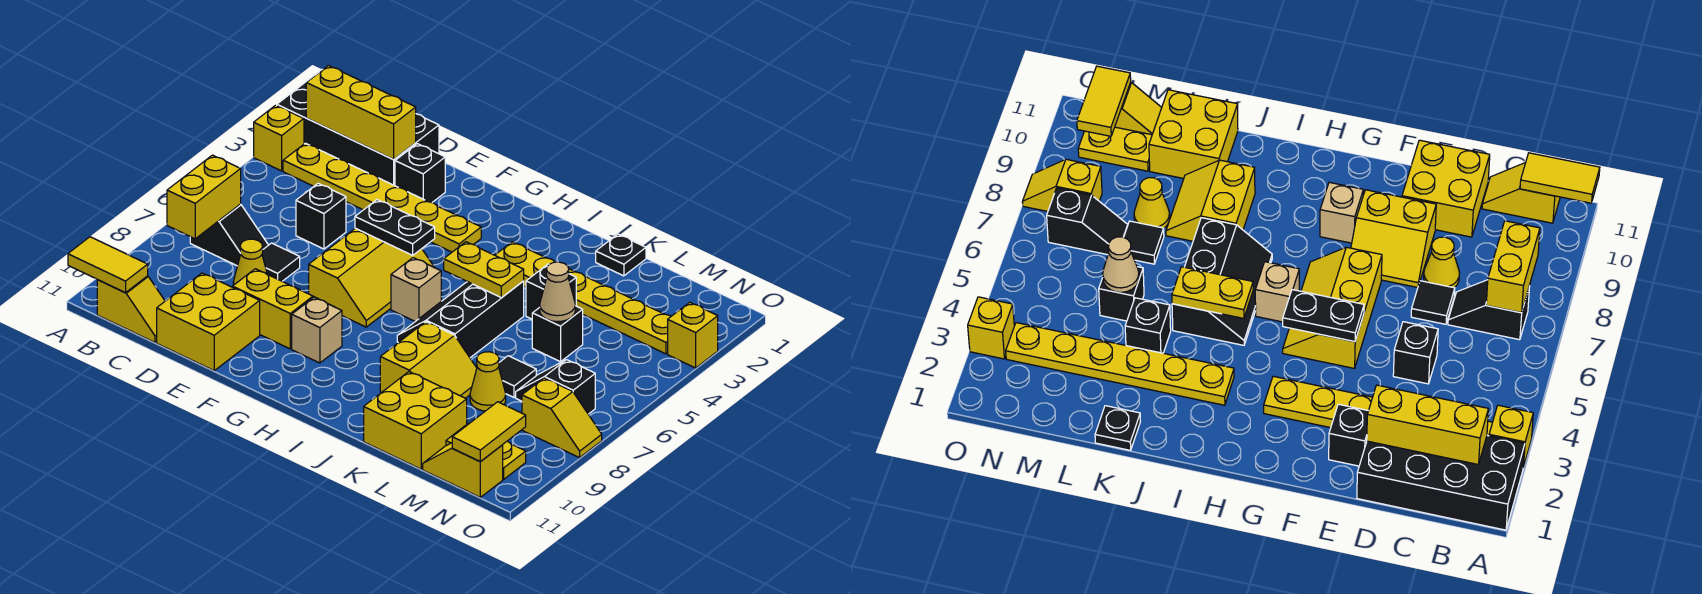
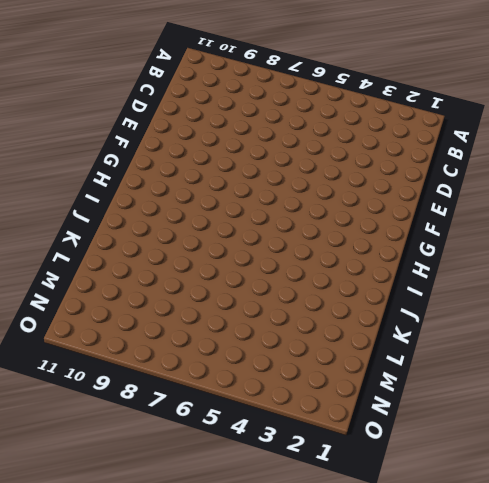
none -> black 2x4 brick [277,69,439,186]
none -> yellow 1x1 brick [254,105,304,171]
none -> yellow 1x6 plate [283,143,481,252]
none -> black 1x2 slope [190,204,268,266]

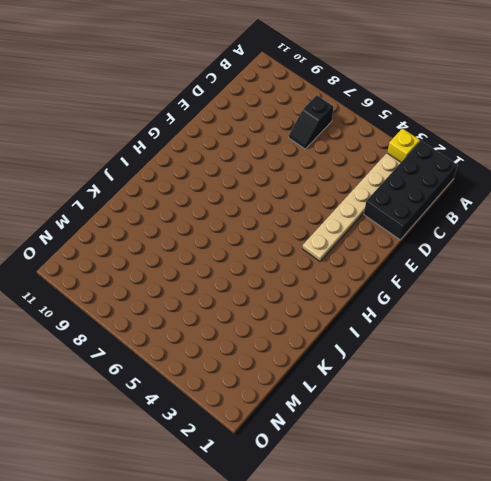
tan 1x6 plate [303,153,401,261] -> yellow 1x6 plate [283,143,481,252]
none -> yellow 1x2 slope [97,276,165,342]
none -> black 1x1 brick [296,183,346,249]
none -> black 1x1 tile [262,243,300,281]
none -> yellow 1x1 cone [233,239,267,285]

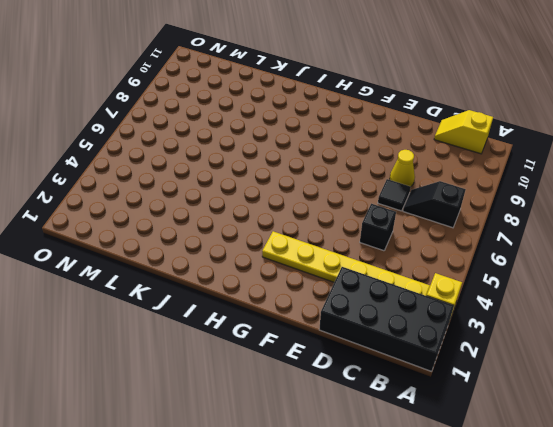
none -> yellow 2x2 brick [157,273,260,371]
none -> black 1x1 brick [395,144,445,202]
none -> yellow 2x2 slope [233,269,318,349]
none -> yellow 2x3 slope [309,228,434,327]

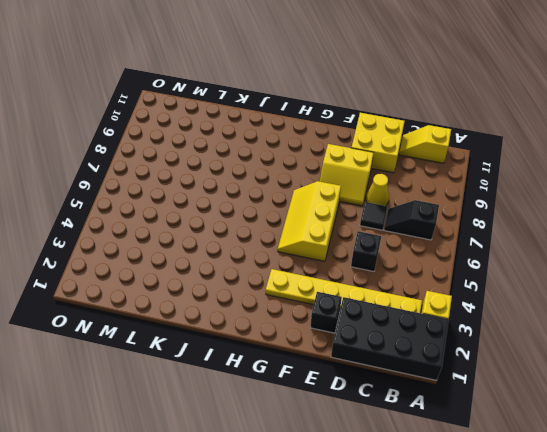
none -> tan 1x1 brick [292,297,342,363]
none -> tan 1x1 brick [391,258,441,321]
none -> yellow 1x6 plate [495,242,671,354]
none -> black 2x3 slope [397,281,524,358]

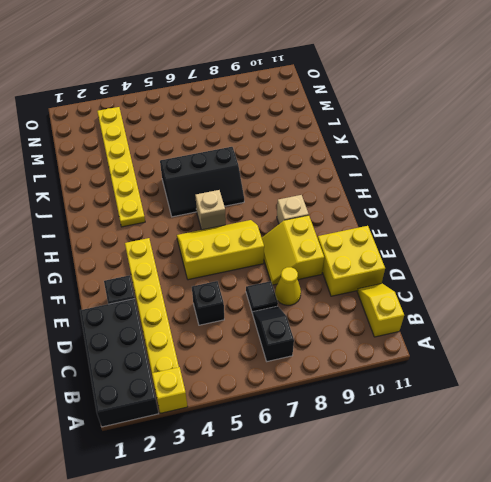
none -> yellow 2x2 slope [380,322,477,398]
none -> black 1x1 plate [596,234,646,276]
none -> black 1x1 brick [526,264,576,319]
none -> yellow 2x2 brick [364,372,467,469]

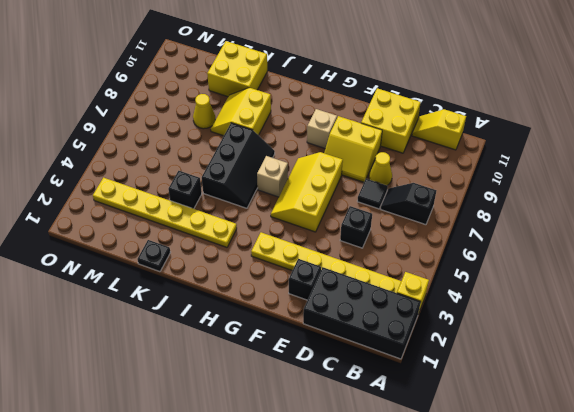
none -> black 1x1 brick [532,306,583,362]
none -> black 1x1 tile [499,356,536,397]
none -> black 1x2 slope [516,360,595,414]
none -> yellow 1x2 plate [446,424,526,479]

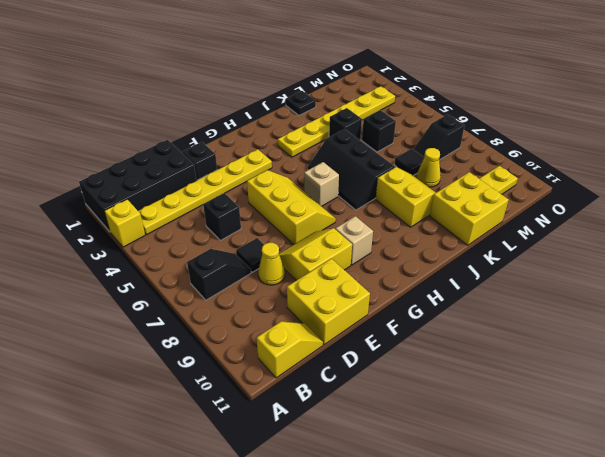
none -> yellow 1x2 slope [423,443,503,497]
none -> yellow 1x2 slope [522,378,602,458]
none -> yellow 1x1 brick [668,302,718,368]
none -> yellow 1x2 tile [68,237,148,293]

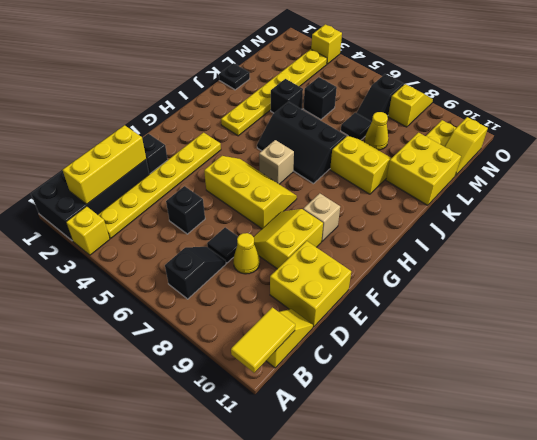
none -> yellow 1x2 brick [167,155,241,239]
none -> black 1x2 plate [355,200,435,255]
none -> yellow 1x2 plate [444,242,524,298]
none -> tan 1x1 cone [540,262,575,322]

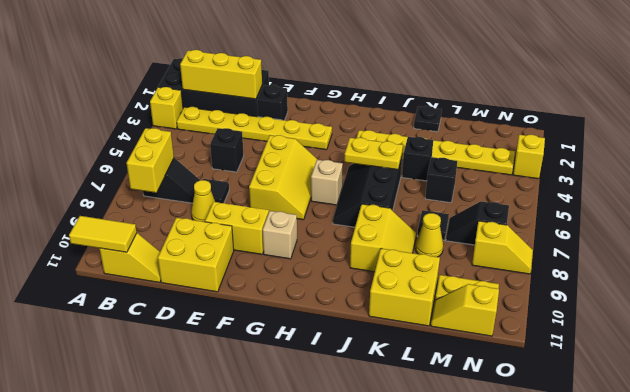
none -> black 1x2 plate [355,200,435,255]
none -> tan 1x1 cone [540,262,575,322]
none -> yellow 1x2 tile [452,402,526,462]

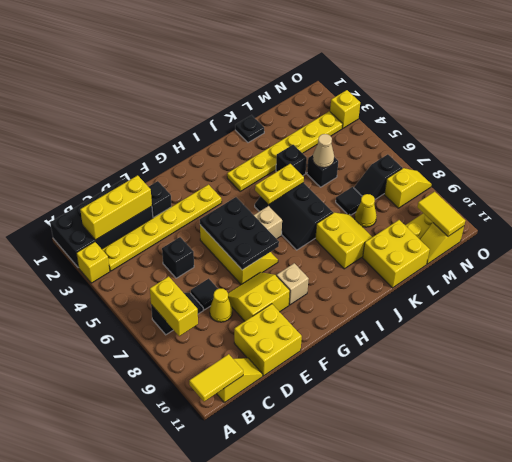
black 2x3 plate [200,197,279,270] -> black 1x2 plate [355,200,435,255]

